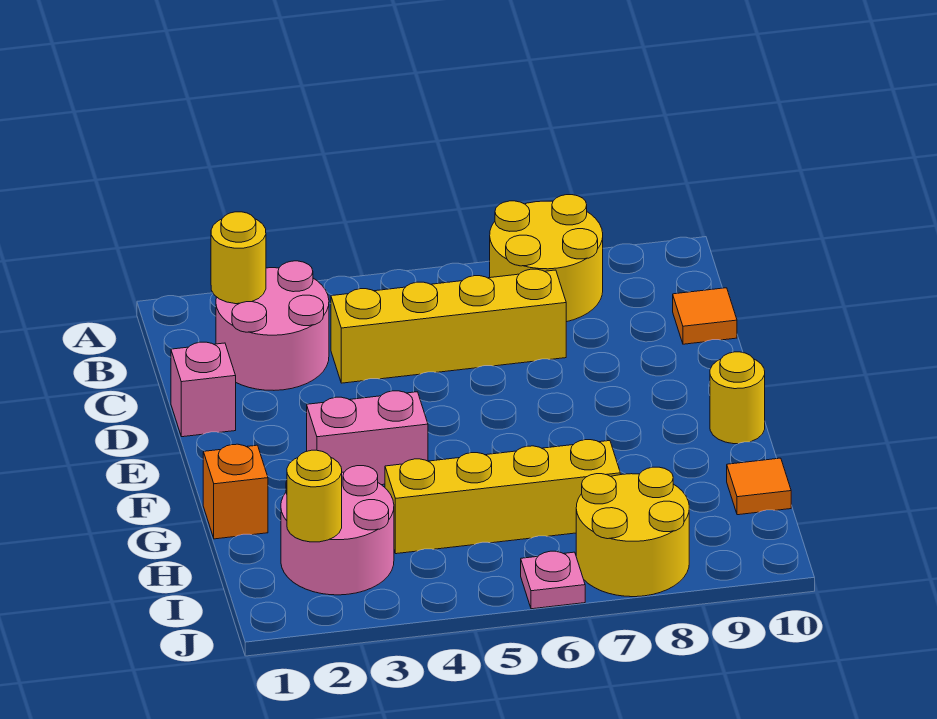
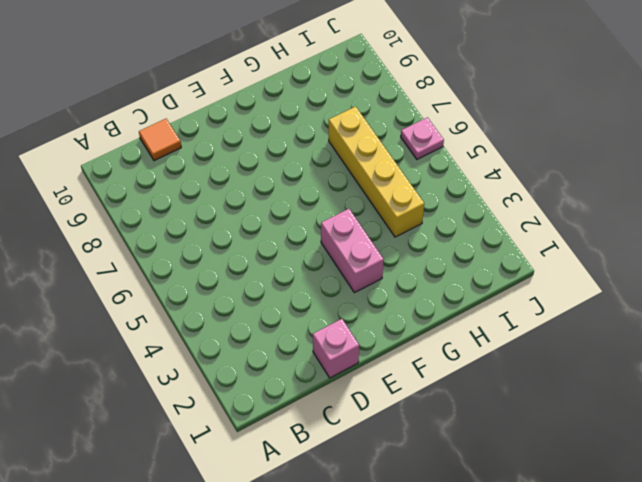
none -> yellow 2x2 round brick [490,195,603,322]
none -> pink 2x2 round brick [216,261,329,390]
none -> yellow 1x4 brick [331,269,566,383]

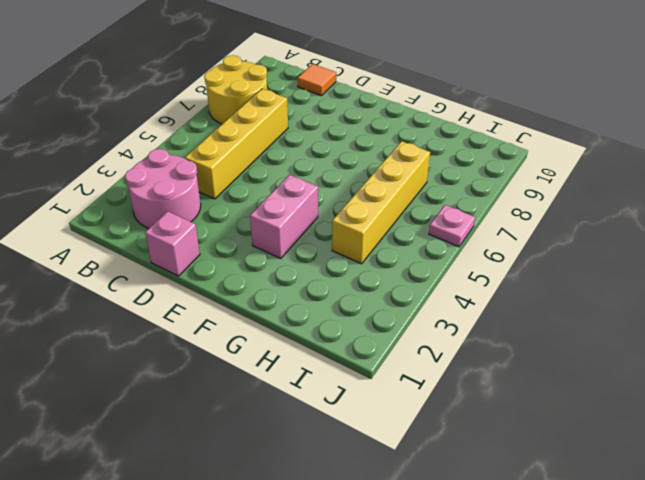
none -> yellow 1x1 round brick [710,352,765,444]
none -> orange 1x1 brick [203,444,268,539]
none -> pink 2x2 round brick [281,466,394,595]

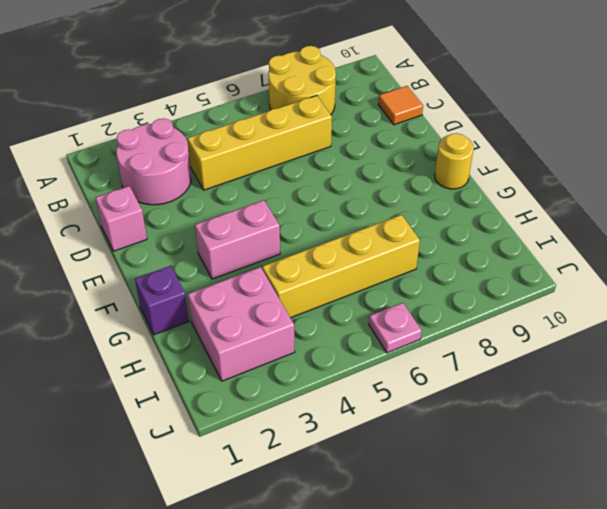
purple 1x1 brick [135,266,189,335] -> orange 1x1 brick [203,444,268,539]
pink 2x2 brick [188,267,295,381] -> pink 2x2 round brick [281,466,394,595]
none -> orange 1x1 tile [727,458,791,515]
none -> yellow 2x2 round brick [576,467,689,597]
none -> yellow 1x1 round brick [211,212,266,304]

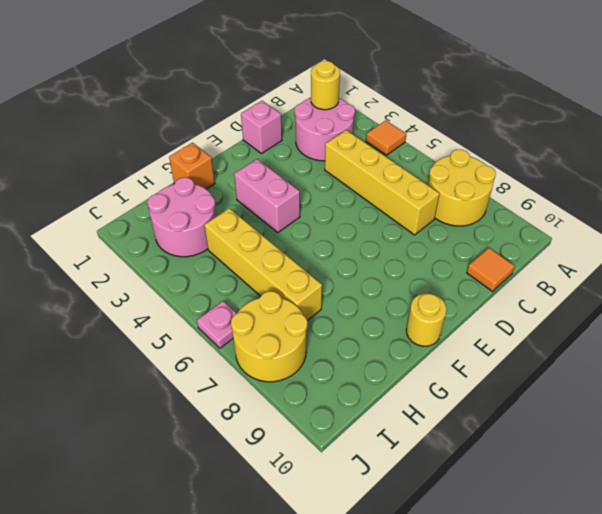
orange 1x1 tile [366,120,406,155] -> orange 1x1 tile moved to [727,458,791,515]
none -> yellow 1x1 round brick [287,450,342,542]

